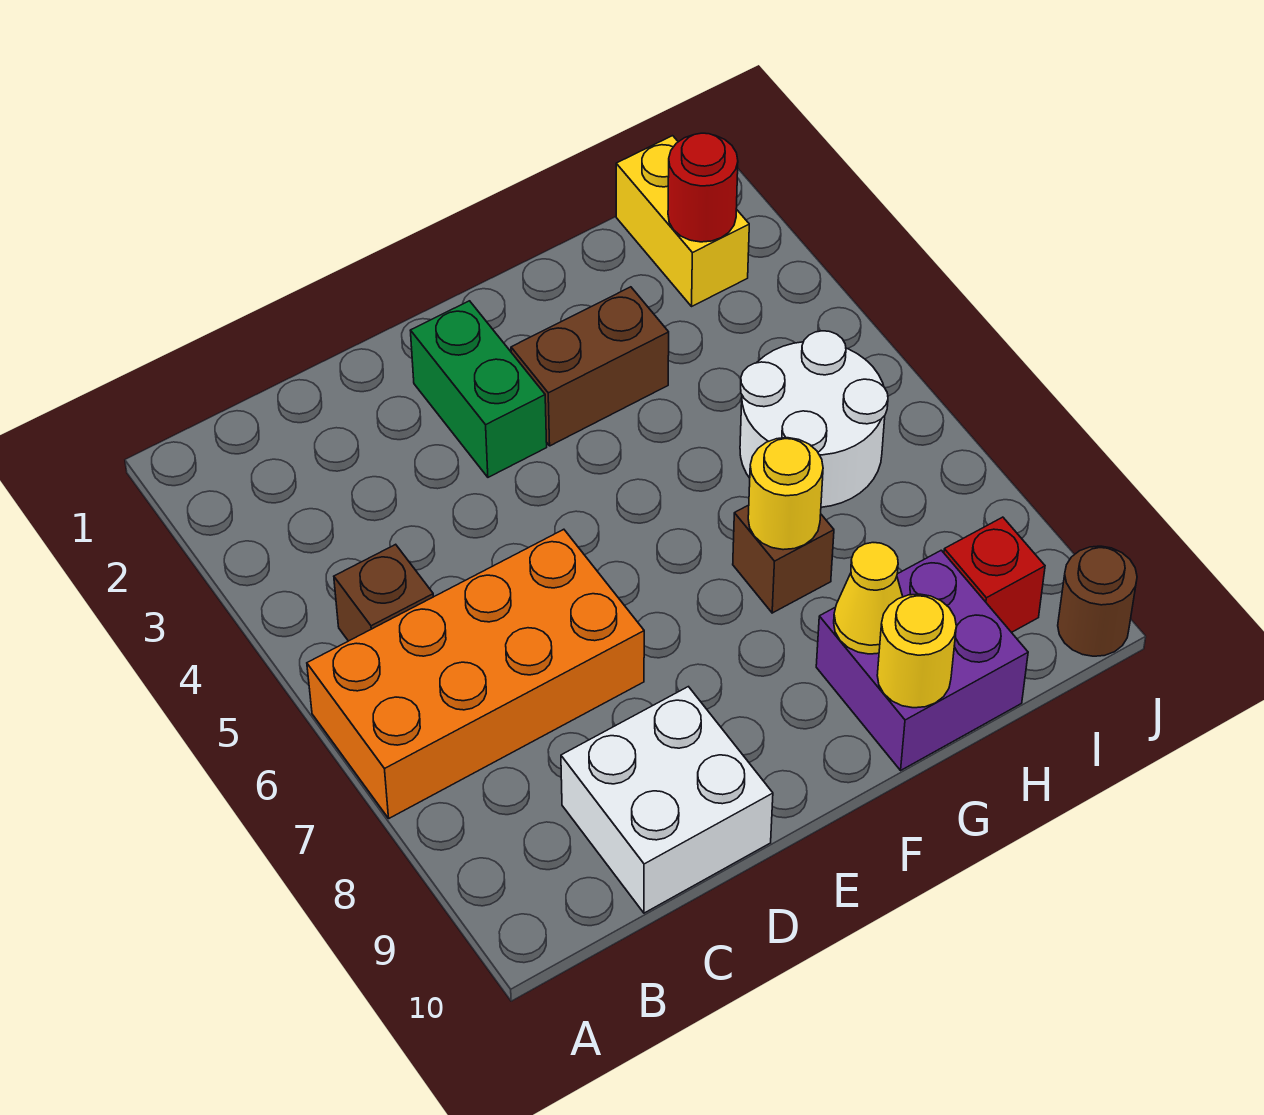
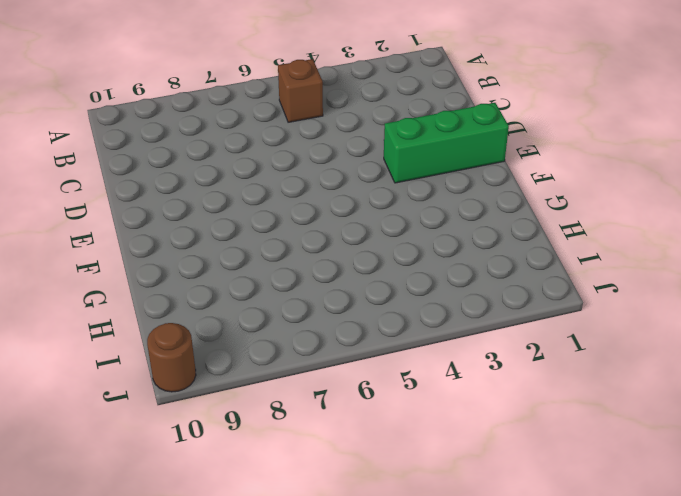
green 1x3 brick [384,103,509,183] -> green 1x2 brick [410,301,547,477]
none -> orange 2x4 brick [307,529,644,818]
none -> white 2x2 brick [561,687,773,913]
none -> brown 1x2 brick [511,287,669,446]

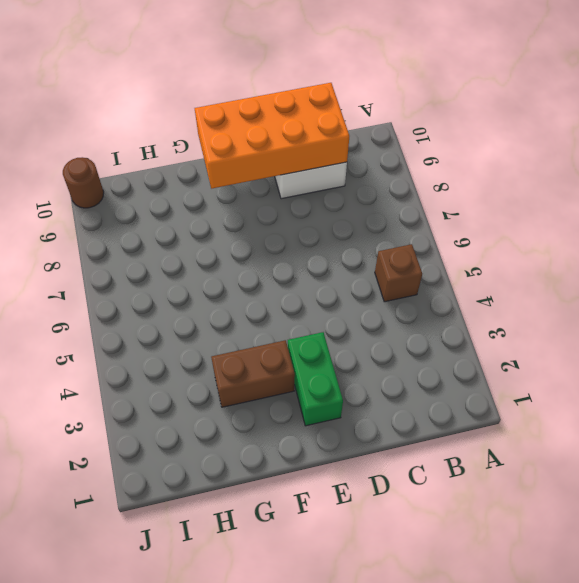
orange 2x4 brick [195,83,349,189] -> orange 2x4 brick moved to [307,529,644,818]
none -> brown 1x1 brick [733,505,834,613]
none -> purple 2x2 brick [816,550,1028,770]
none -> white 2x2 round brick [740,331,888,507]

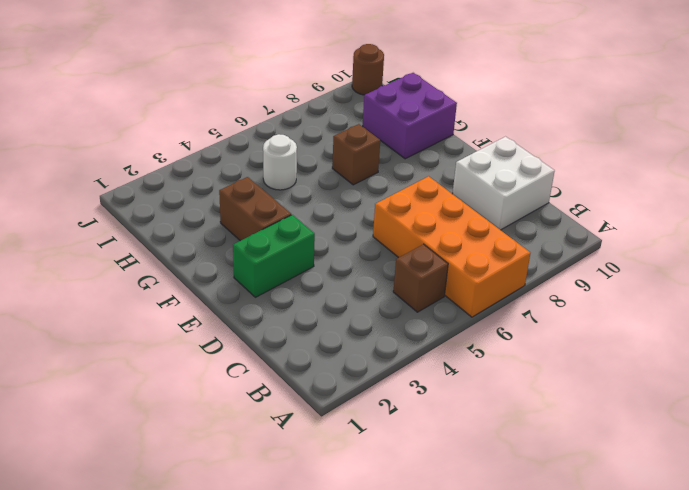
white 1x1 round brick [263,134,297,190] -> white 2x2 round brick [740,331,888,507]
none -> yellow 1x2 brick [616,136,749,306]
none -> red 1x1 brick [944,517,1045,632]
none -> yellow 1x1 round brick [748,438,823,550]

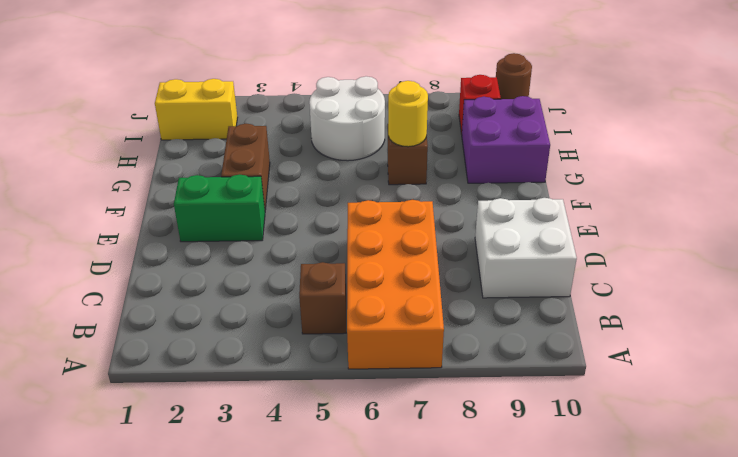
none -> yellow 1x1 cone [834,543,903,654]
none -> yellow 1x1 round brick [877,594,956,708]
none -> red 1x1 round brick [668,133,738,242]

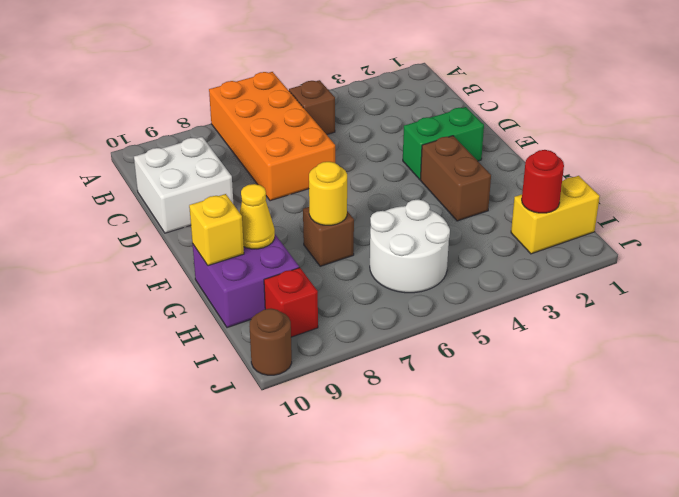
yellow 1x1 brick [189,194,244,266] -> yellow 1x1 round brick [877,594,956,708]

